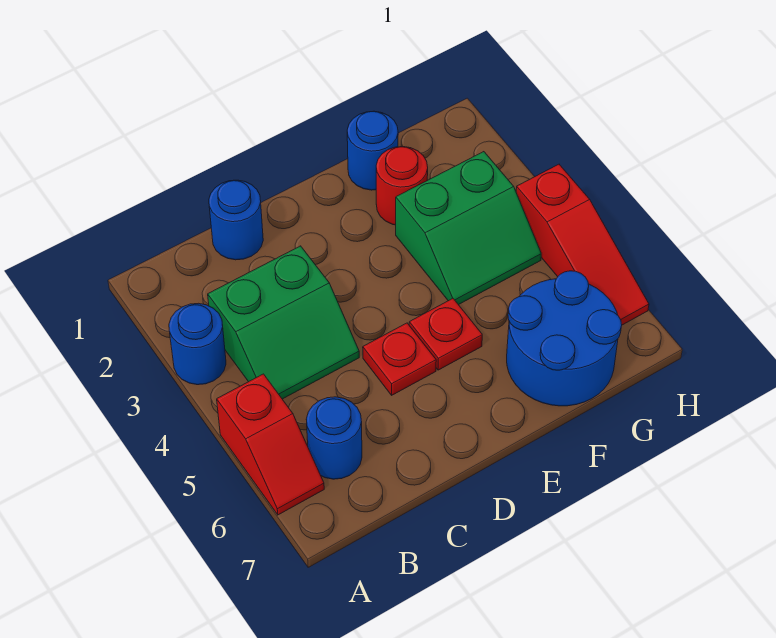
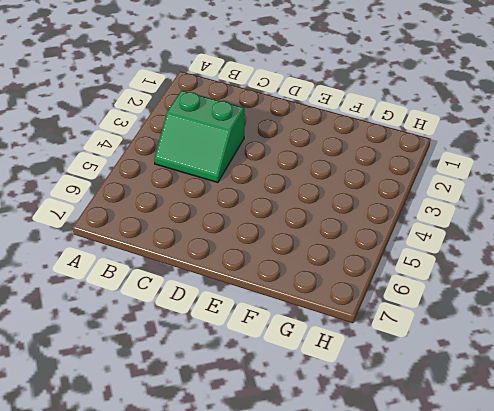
none -> blue 1x1 round brick [169,303,226,385]
none -> red 1x2 slope [217,374,324,515]
none -> blue 1x1 round brick [306,397,362,479]

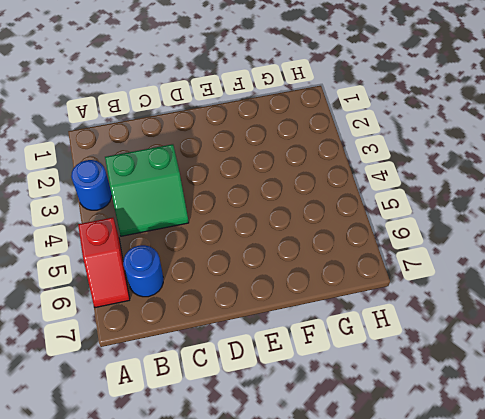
none -> blue 1x1 round brick [209,180,263,260]
none -> red 1x1 plate [363,323,436,395]
none -> red 1x1 plate [409,299,482,370]

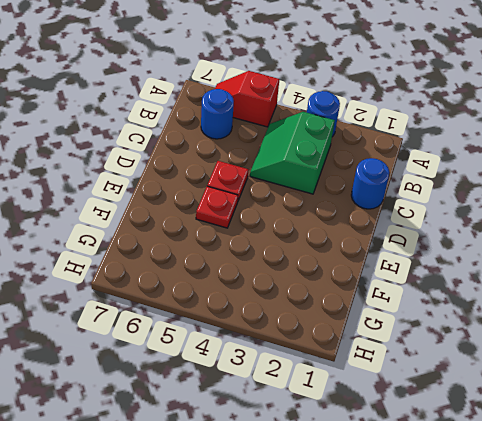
none -> blue 1x1 round brick [347,111,398,190]
none -> red 1x1 round brick [376,147,428,225]
none -> green 2x2 slope [396,152,541,305]

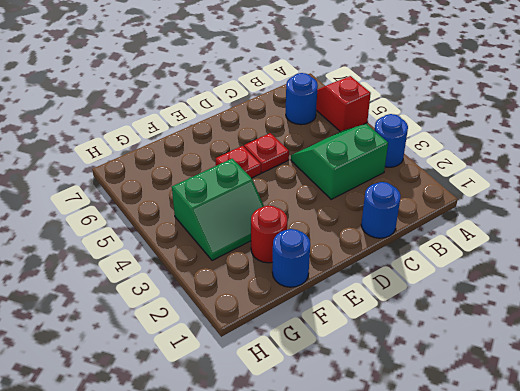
green 2x2 slope [172,159,264,261] -> green 2x2 slope turned to [396,152,541,305]
none -> blue 2x2 round brick [507,271,622,406]
none -> red 1x3 slope [516,164,649,325]

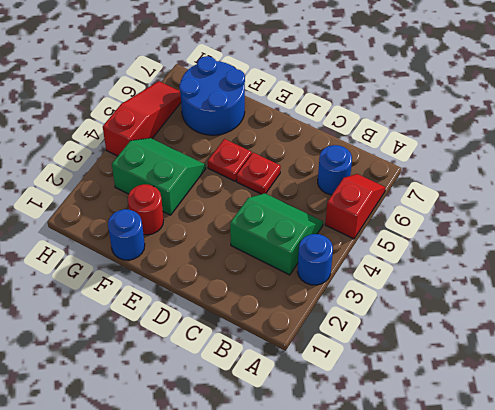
none -> blue 1x1 round brick [209,180,263,260]

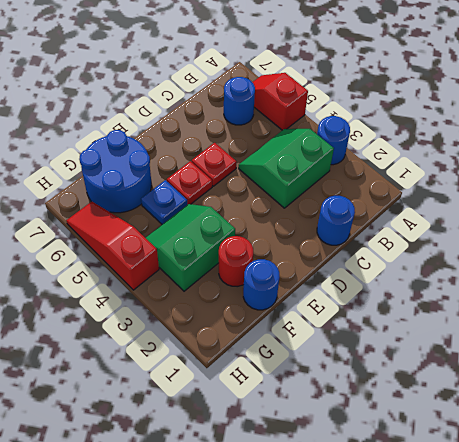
blue 1x1 plate [141,180,187,224] -> none

